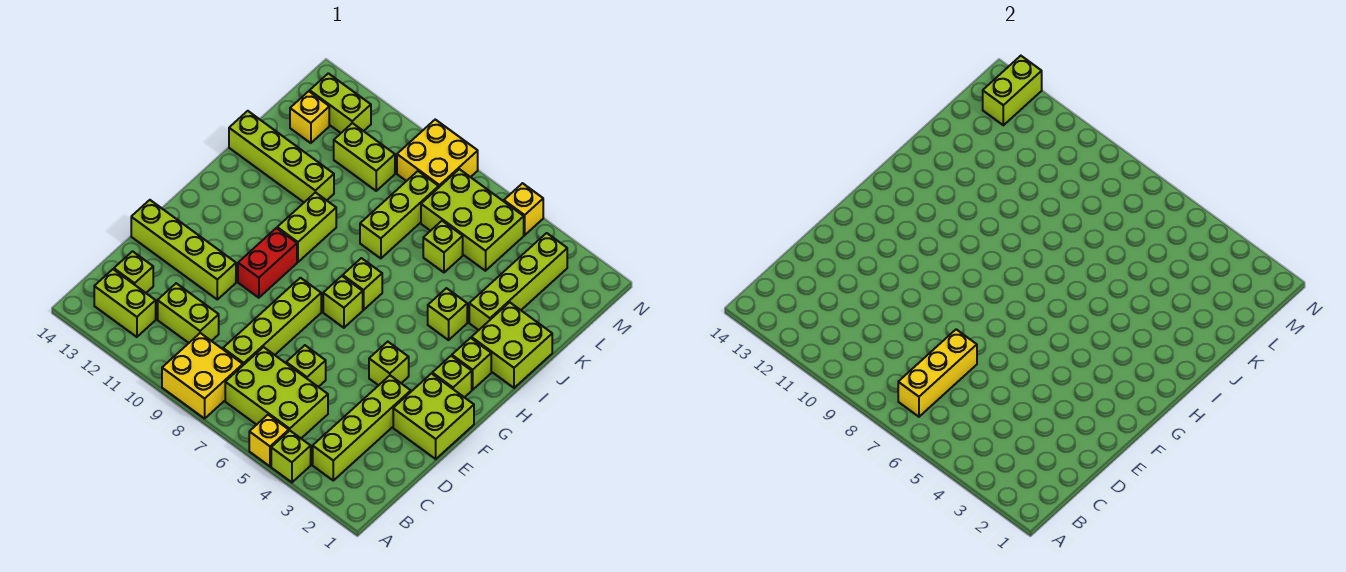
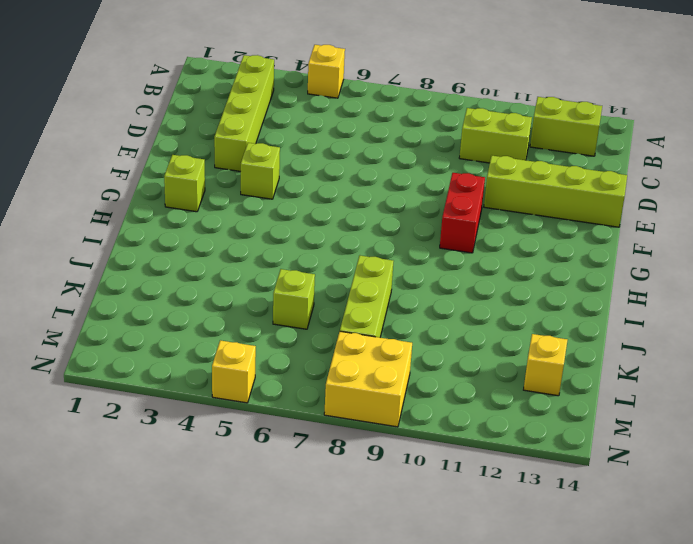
none -> lime 1x1 brick [271,431,311,482]
none -> yellow 2x2 brick [162,333,243,419]
none -> lime 2x3 brick [225,347,328,438]
none -> lime 1x4 brick [223,278,321,365]

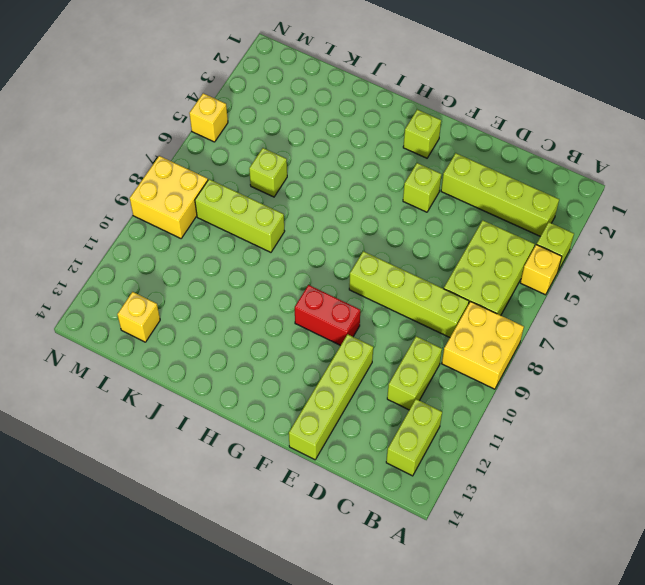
none -> lime 1x1 brick [114,251,153,293]
none -> lime 1x1 brick [286,345,326,387]
none -> lime 2x2 brick [393,374,474,459]
none -> lime 1x1 brick [323,276,363,328]

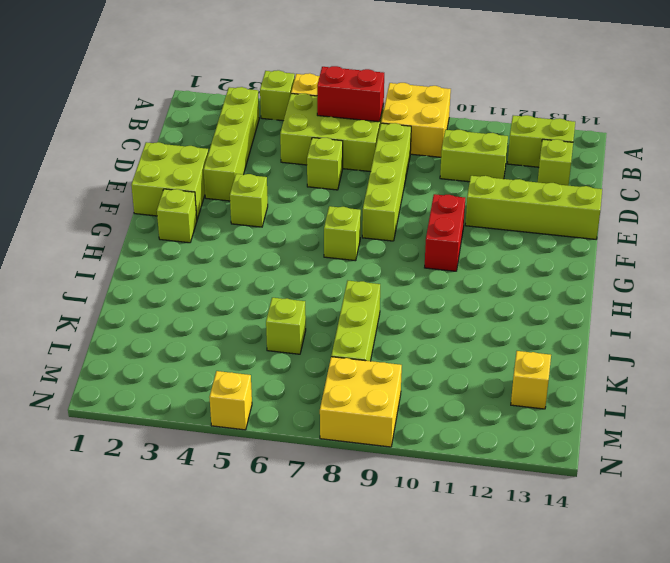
red 1x2 brick [317,66,384,122] -> yellow 1x3 brick [898,329,977,417]
none -> lime 1x1 brick [452,338,491,390]
none -> lime 1x1 brick [343,258,382,310]
none -> lime 1x2 brick [277,192,336,262]
none -> lime 2x2 brick [471,302,552,388]

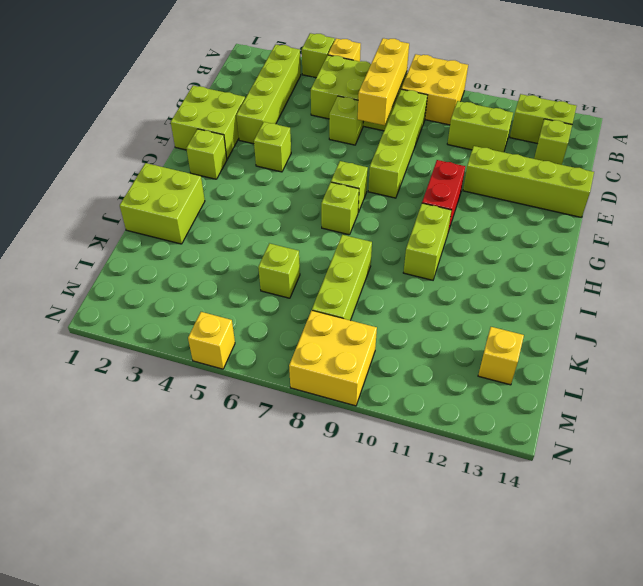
none -> lime 1x1 brick [452,338,491,390]
none -> lime 1x1 brick [428,288,467,340]
none -> lime 1x4 brick [469,233,567,330]
none -> lime 1x4 brick [229,111,334,202]

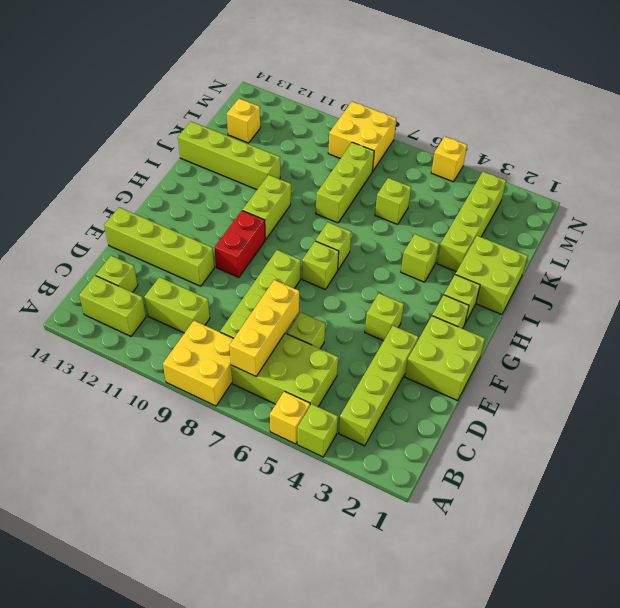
none -> lime 2x3 brick [421,169,524,271]
none -> lime 1x2 brick [334,123,395,191]
none -> lime 1x2 brick [310,73,371,133]
none -> lime 1x2 brick [983,56,1042,125]

